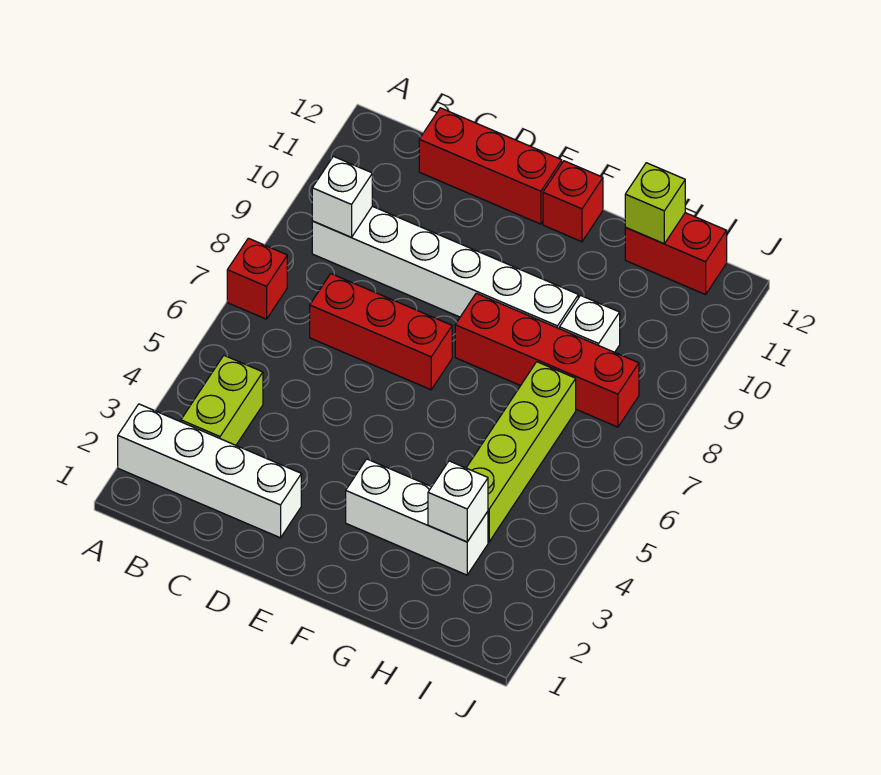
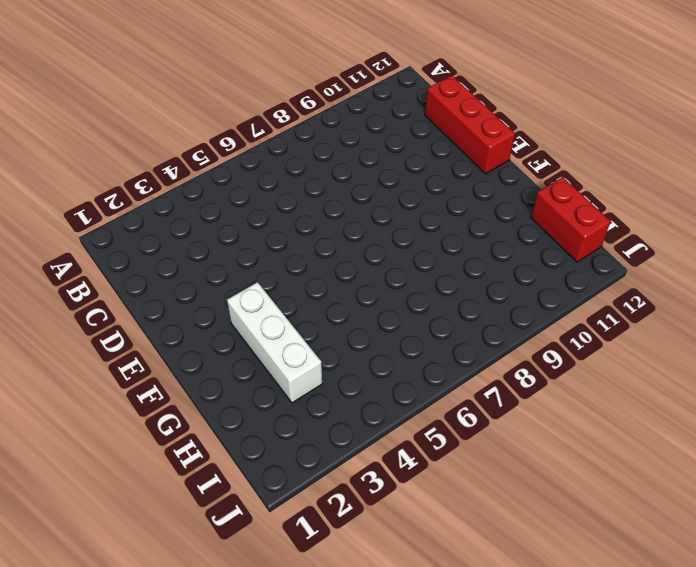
none -> white 1x4 brick [118,404,301,538]
none -> red 1x1 brick [227,238,287,319]
none -> lime 1x2 brick [181,356,263,445]

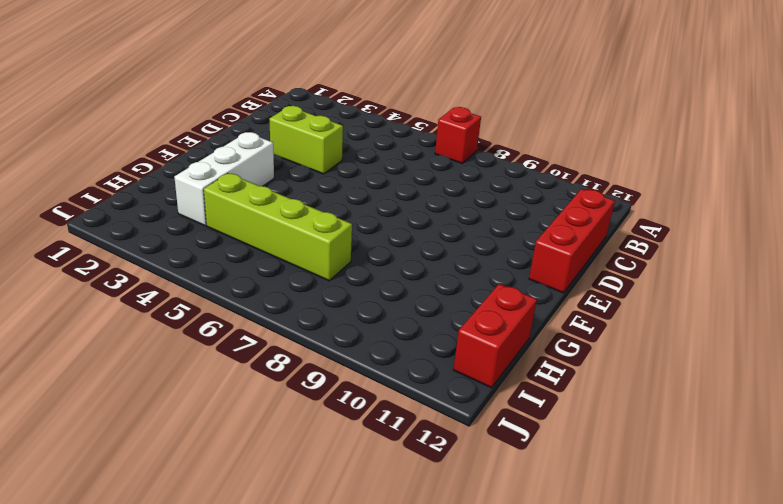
lime 1x2 brick [269,106,343,174] -> lime 1x2 brick moved to [181,356,263,445]
none -> white 1x4 brick [118,404,301,538]
none -> white 1x6 brick [312,206,578,329]
none -> red 1x3 brick [310,274,452,390]

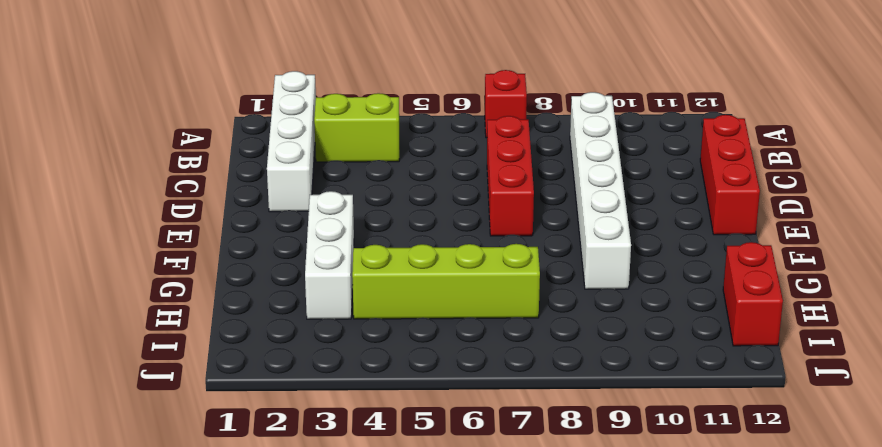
none -> red 1x4 brick [455,293,639,427]
none -> red 1x1 brick [543,161,603,242]
none -> white 1x1 brick [560,295,620,352]

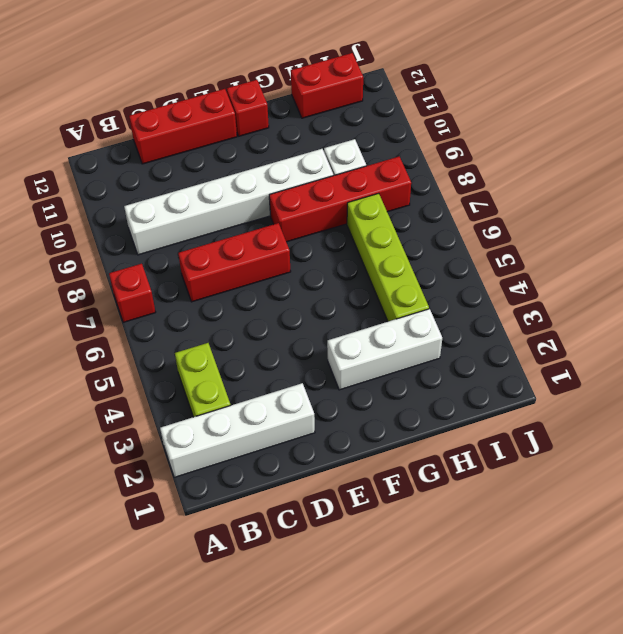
none -> white 1x1 brick [312,156,372,237]
none -> white 1x1 brick [428,461,488,542]
none -> lime 1x1 brick [625,163,685,244]

